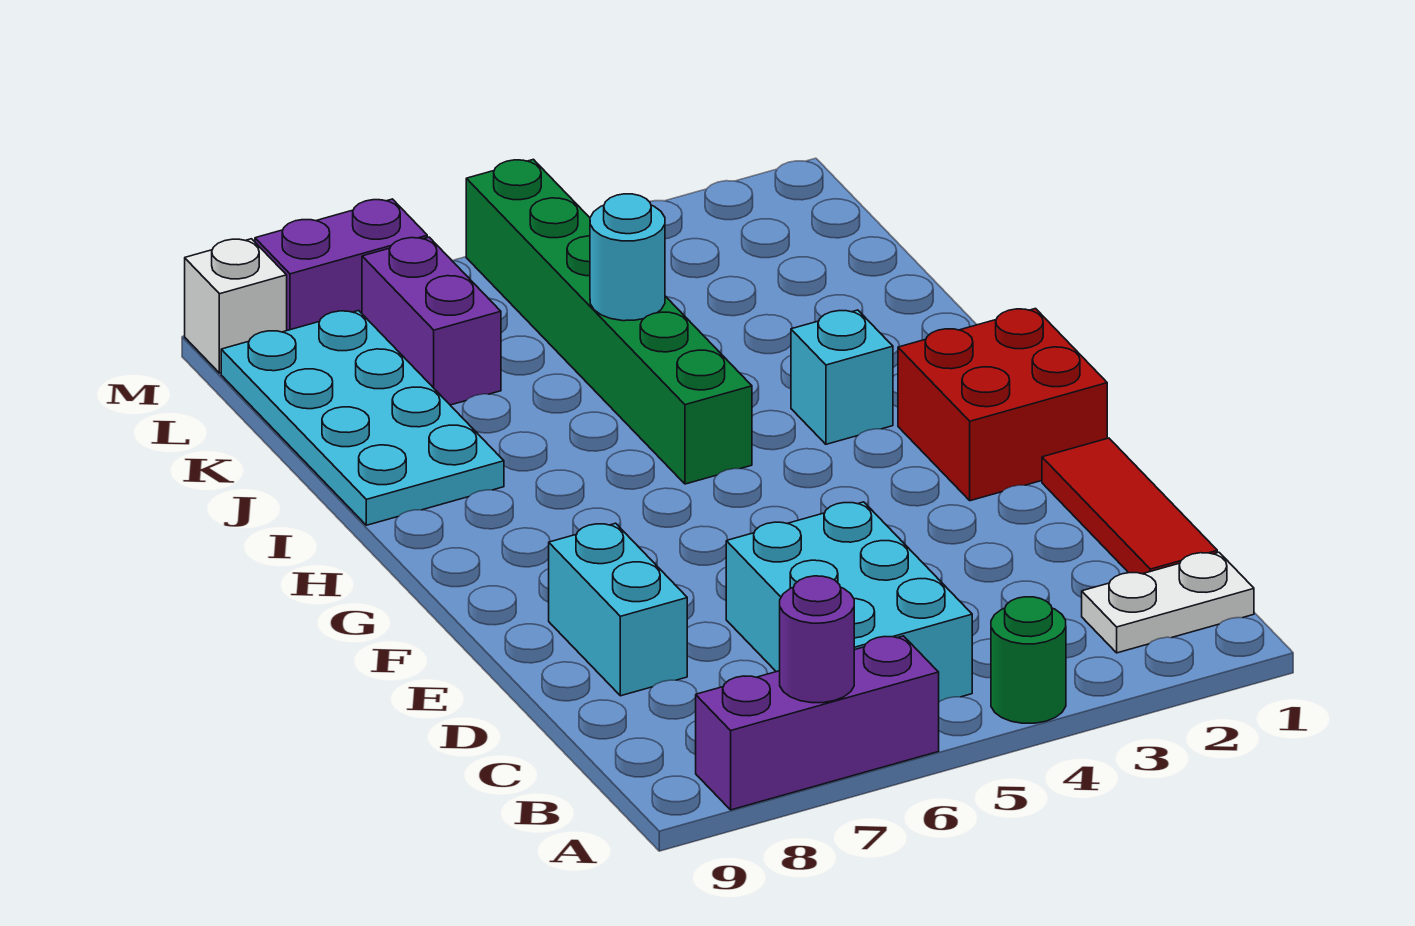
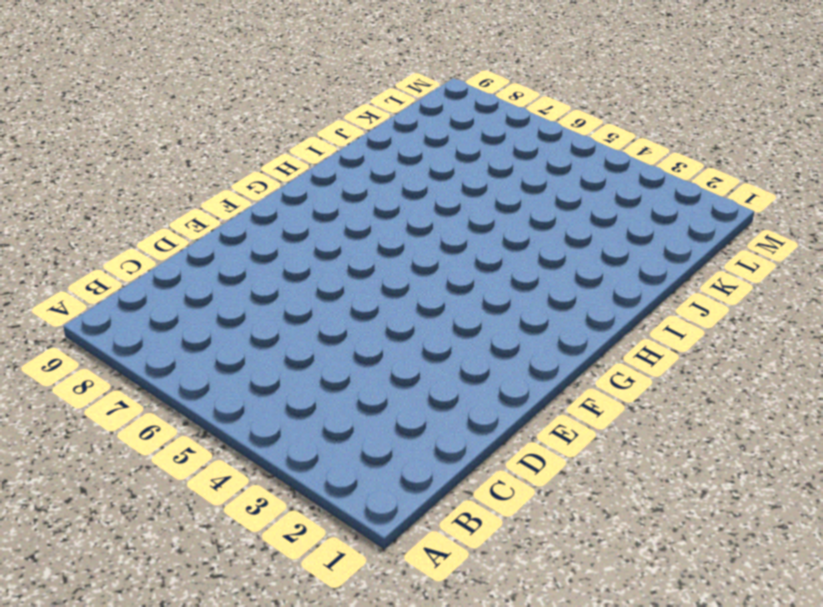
none -> green 1x1 round brick [991,597,1066,723]
none -> purple 1x3 brick [696,636,939,810]
none -> white 1x2 plate [1082,552,1254,653]

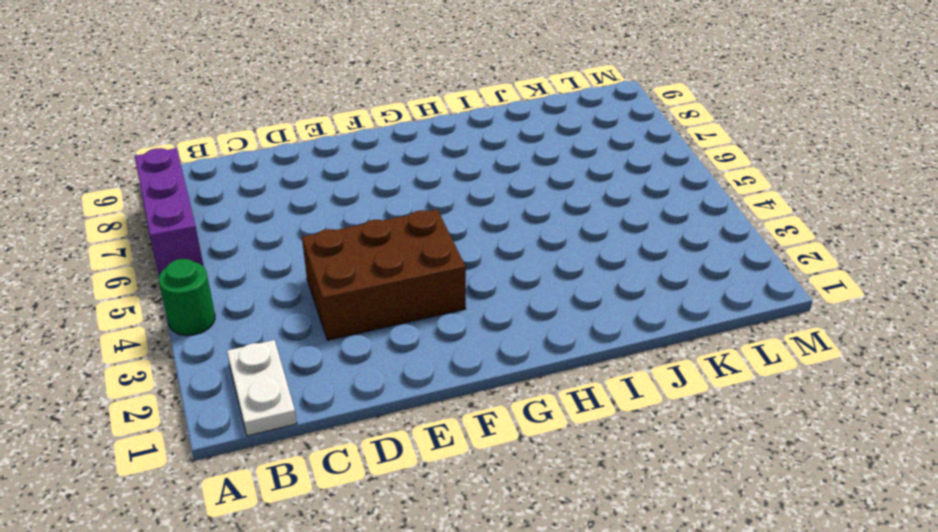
brown 2x3 brick [302,209,466,340] -> none
none -> cyan 2x3 brick [726,502,972,702]
none -> red 1x3 tile [1042,438,1217,574]
none -> cyan 1x2 brick [549,523,687,696]

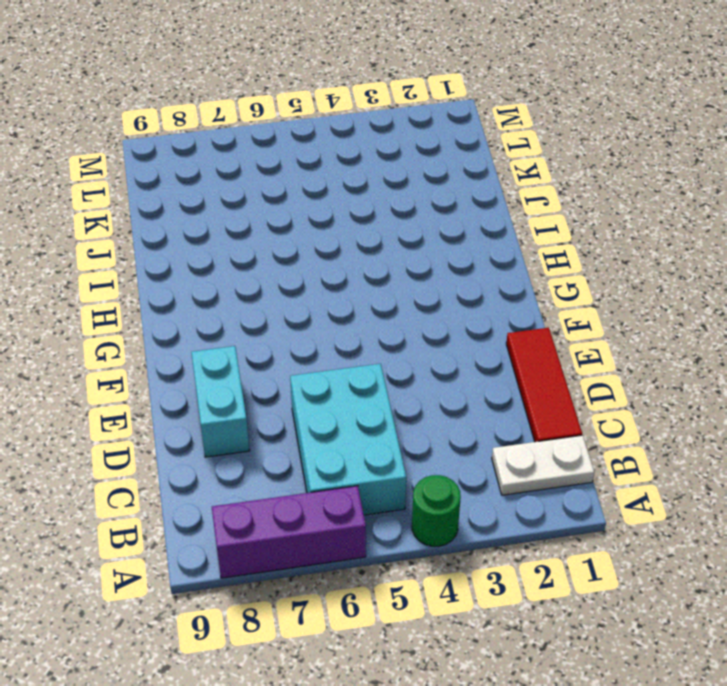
none -> red 2x2 brick [898,309,1107,501]
none -> cyan 1x1 brick [791,310,893,444]
none -> green 1x6 brick [466,159,752,484]

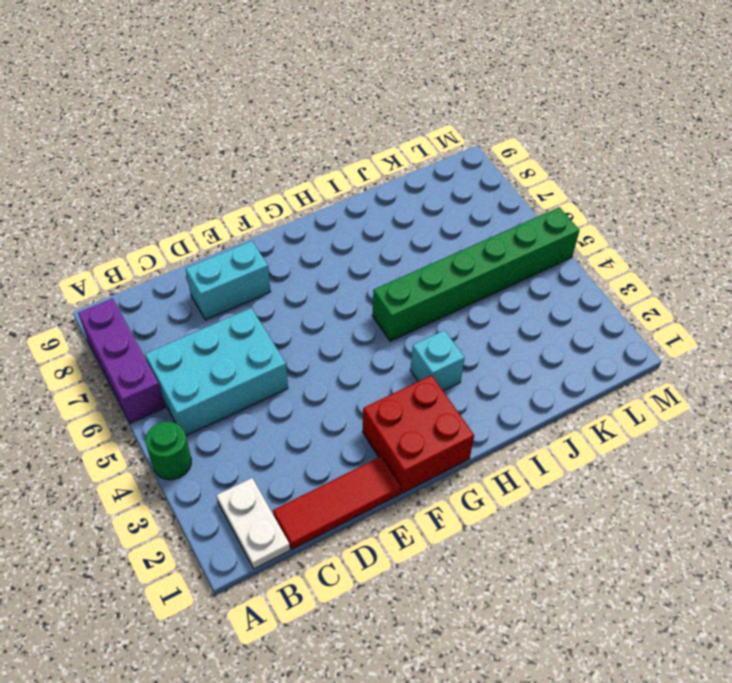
none -> cyan 2x4 plate [221,311,504,525]
none -> purple 1x2 brick [362,237,501,405]
none -> purple 1x2 brick [255,199,427,330]

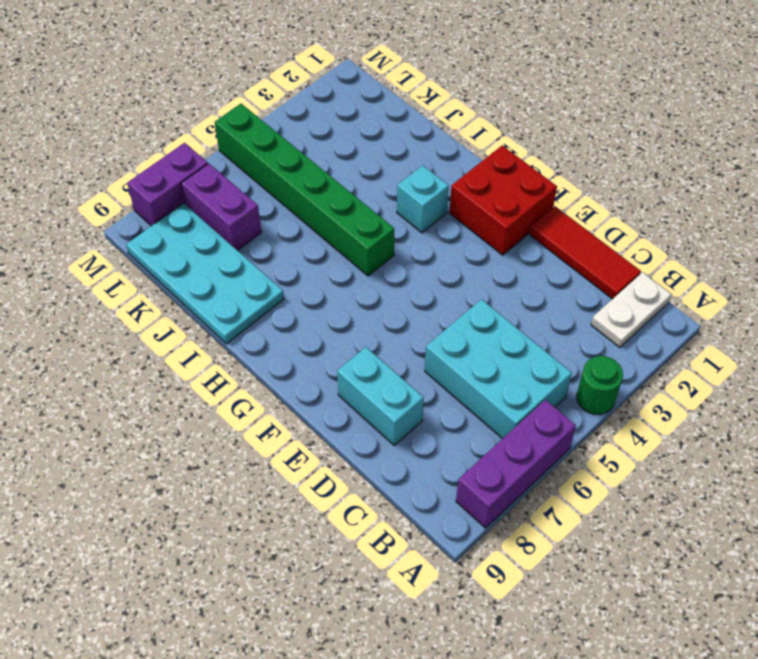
none -> white 1x1 brick [185,239,287,373]
none -> purple 1x1 round brick [780,576,854,703]
none -> cyan 1x1 round brick [590,194,665,321]

